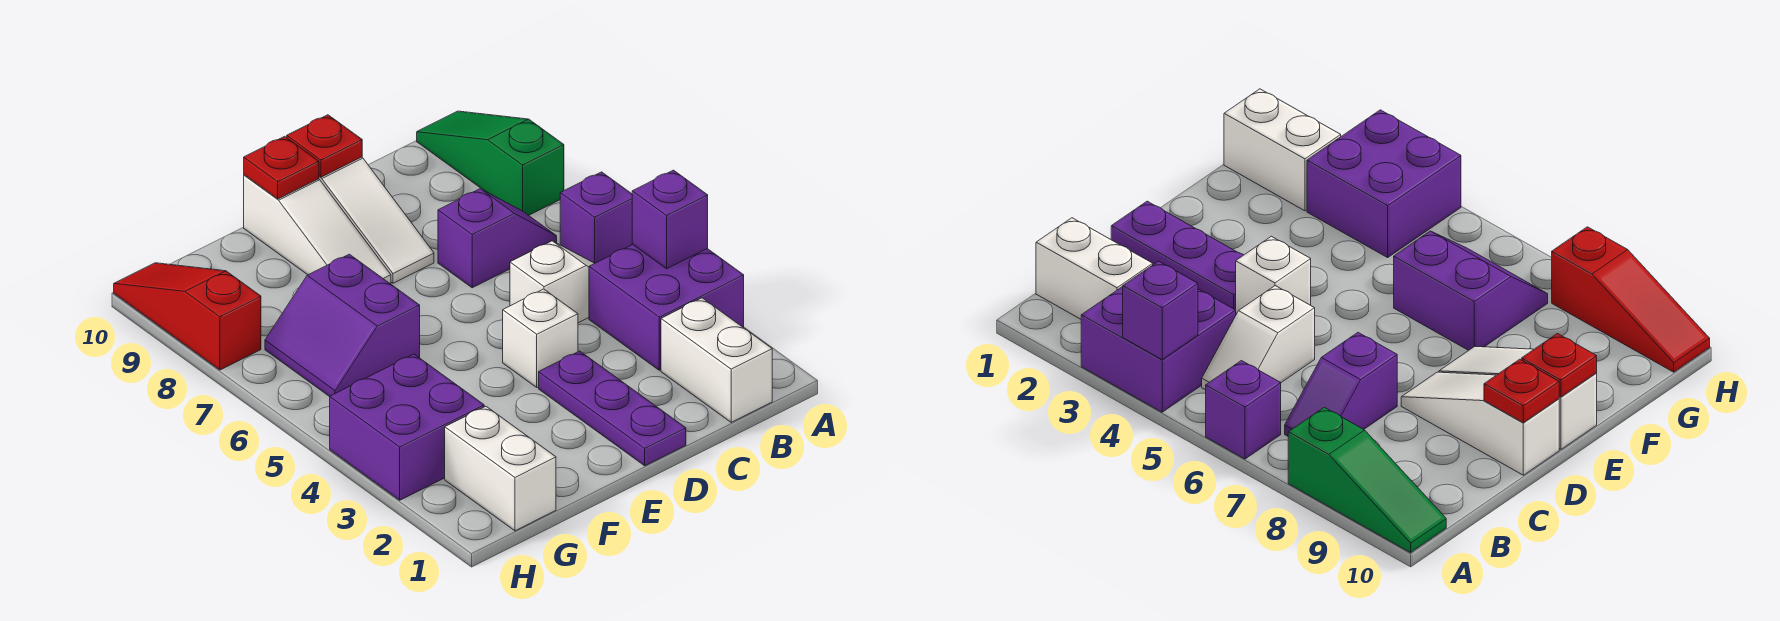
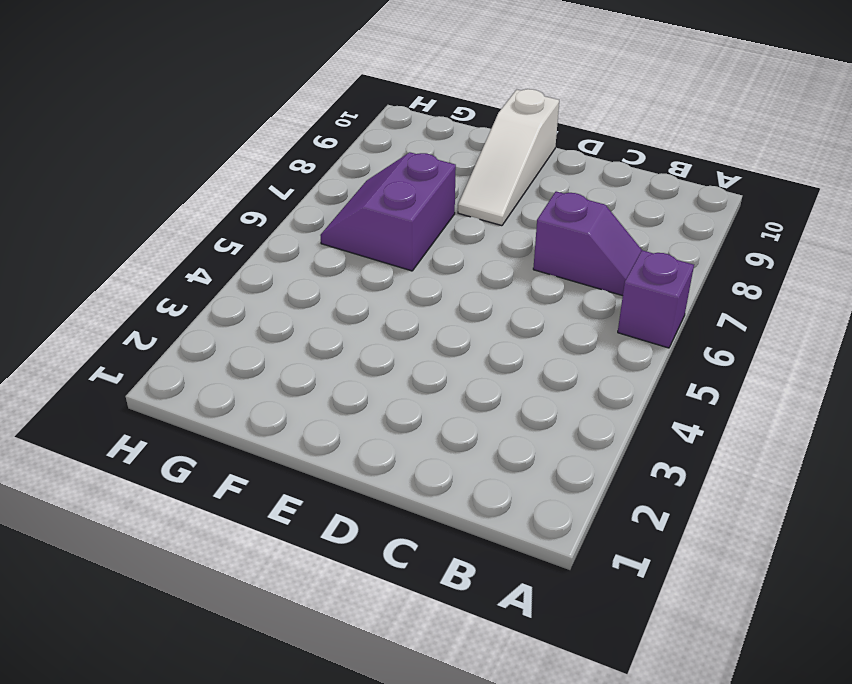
none -> purple 2x2 brick [589,244,744,370]
none -> green 1x3 slope [417,111,564,215]
none -> white 1x2 brick [661,298,772,422]

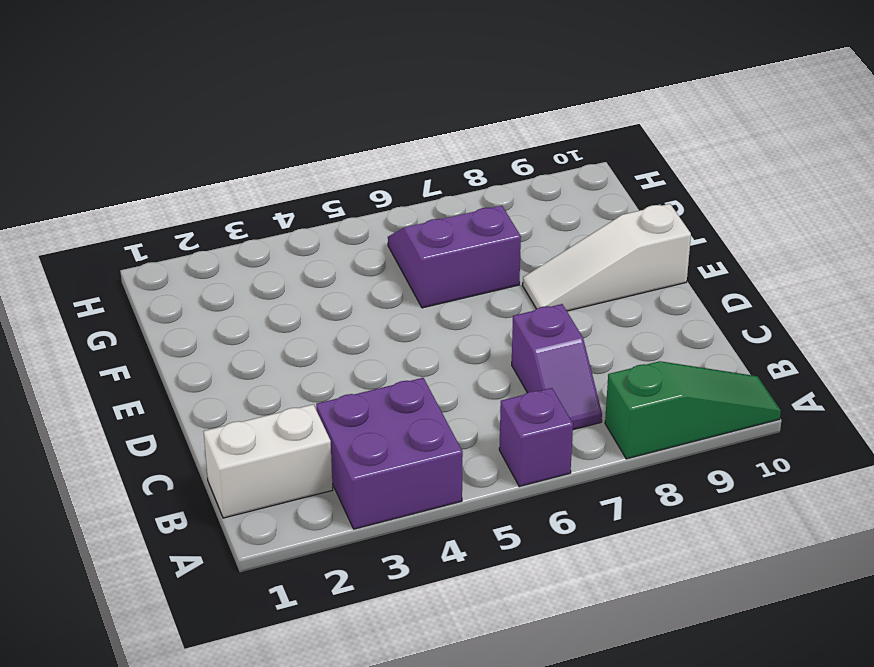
none -> white 1x2 slope [510,241,594,323]
none -> purple 1x3 plate [539,351,686,466]
none -> white 1x1 brick [503,289,578,387]

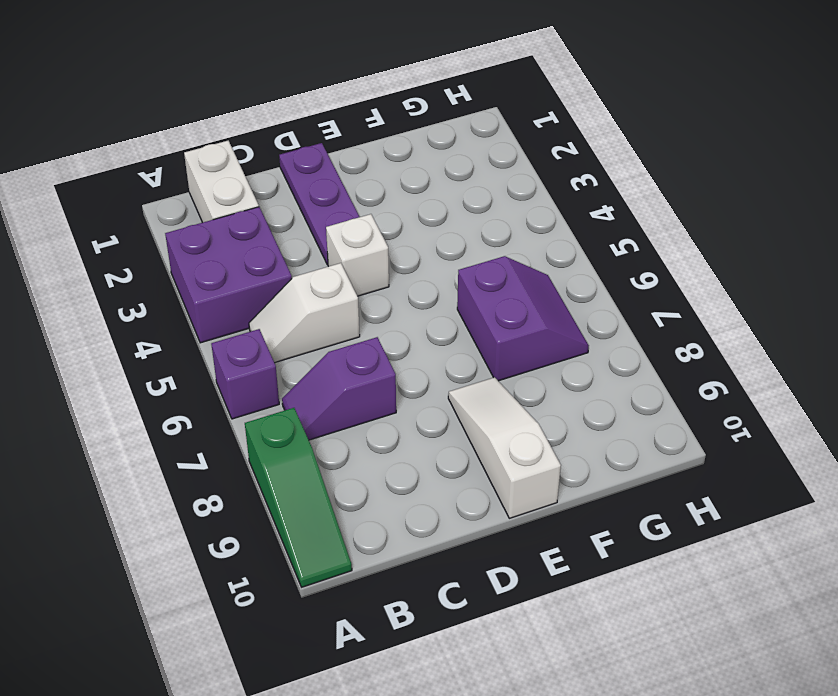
none -> white 1x3 slope [319,157,434,283]
none -> white 1x2 brick [445,406,556,531]
none -> purple 2x2 brick [330,354,484,500]

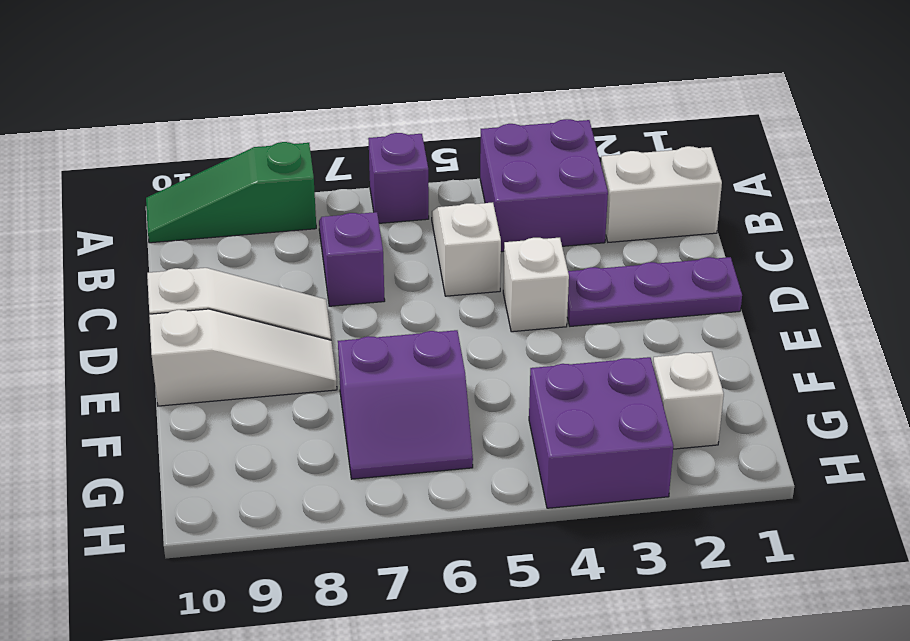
white 1x1 brick [653,352,724,449] -> white 1x2 brick [445,406,556,531]
none -> red 1x3 slope [114,263,261,370]
none -> purple 1x1 brick [632,170,708,269]
none -> red 1x1 plate [287,115,362,177]

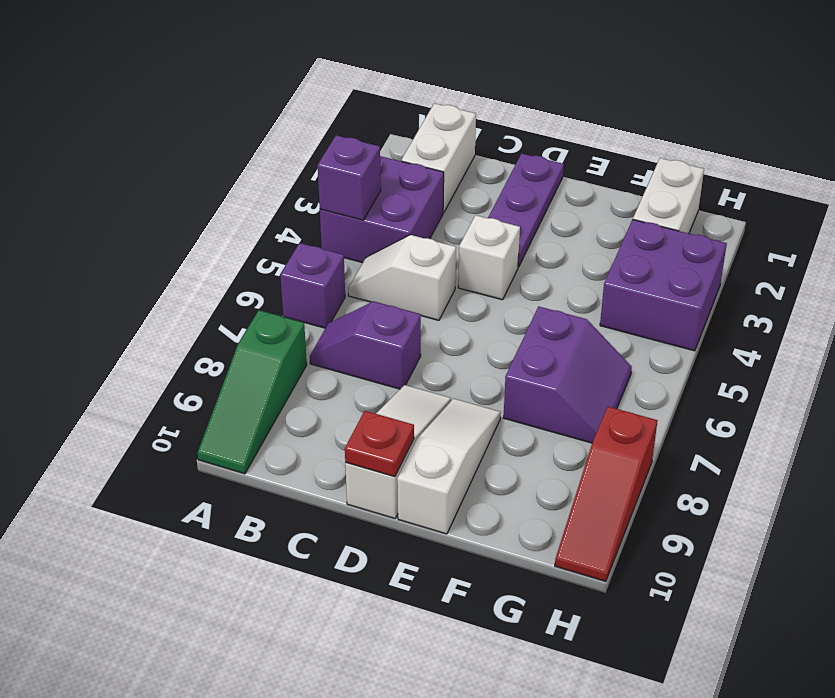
none -> red 1x1 plate [244,136,319,199]

